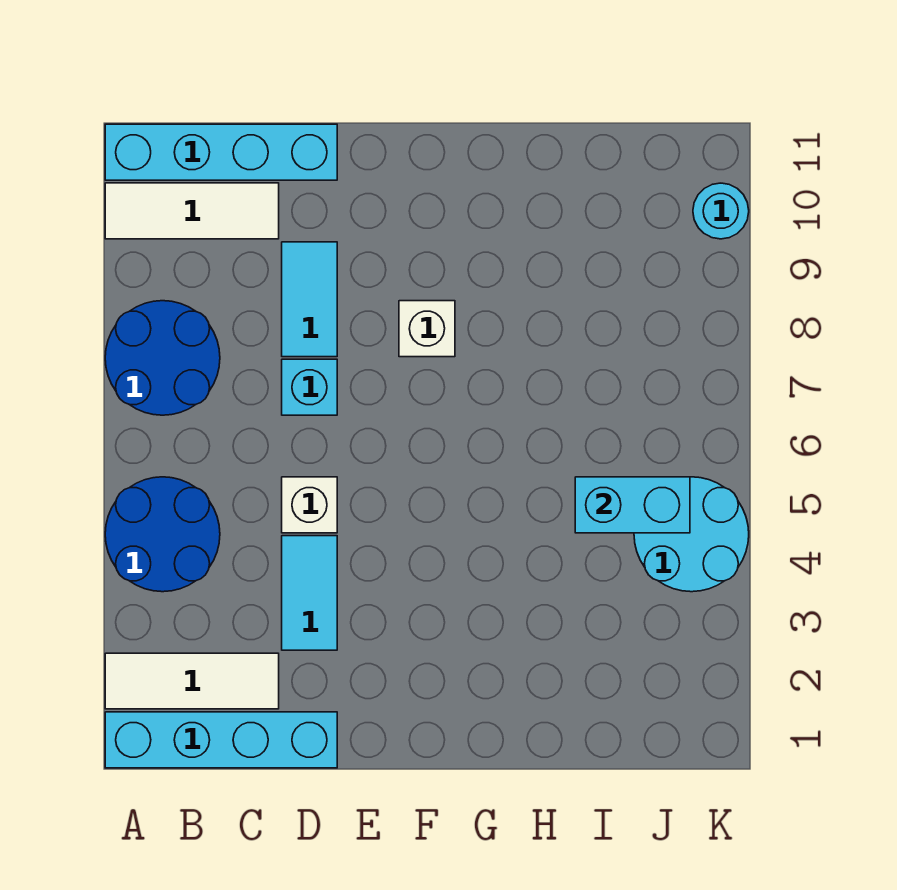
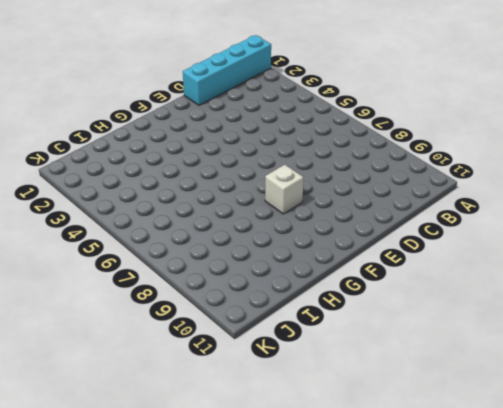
none -> white 1x3 tile [105,653,279,709]
none -> blue 2x2 round brick [105,477,220,592]
none -> blue 2x2 round brick [105,301,220,415]

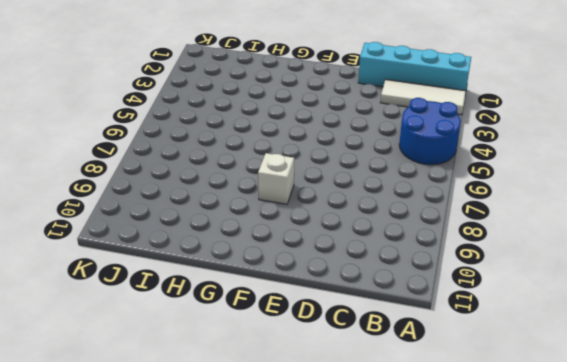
none -> blue 2x2 round brick [105,301,220,415]
none -> white 1x3 tile [105,183,279,239]
none -> cyan 1x4 brick [105,124,337,180]

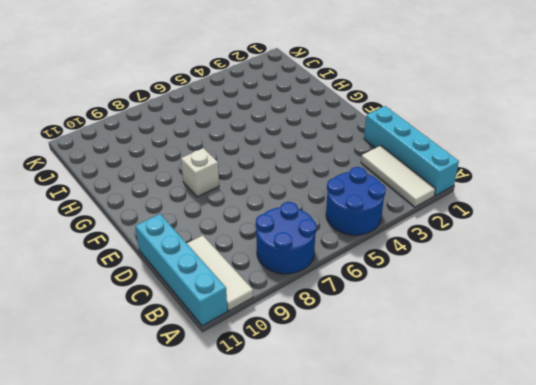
none -> cyan 1x2 tile [282,536,337,650]
none -> white 1x1 brick [282,477,337,533]
none -> cyan 1x1 brick [282,359,337,415]

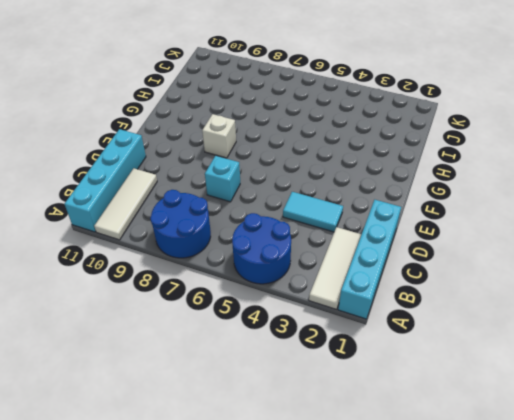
none -> white 1x1 brick [282,477,337,533]
none -> cyan 1x2 tile [282,242,337,357]
none -> cyan 2x2 round brick [634,477,749,592]

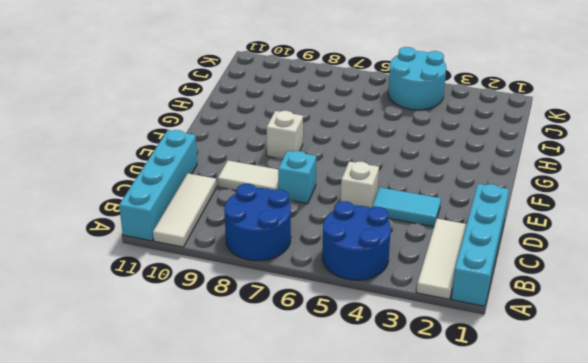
white 1x2 tile [218,161,278,191] -> cyan 1x2 tile [282,242,337,357]
none -> cyan 1x1 round brick [693,183,749,239]
none -> cyan 1x2 brick [575,477,690,533]

